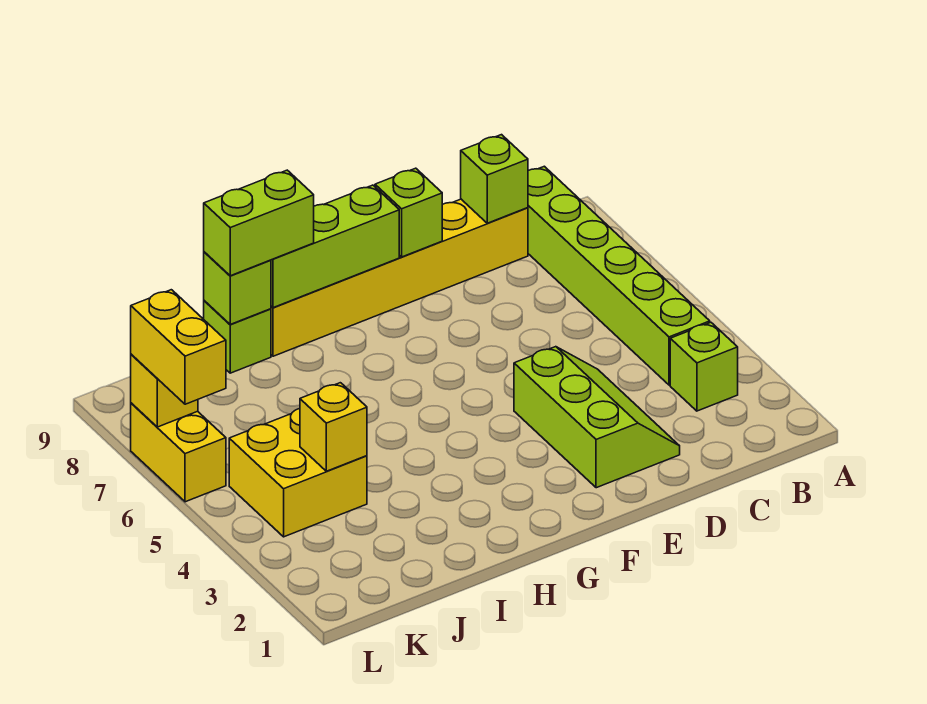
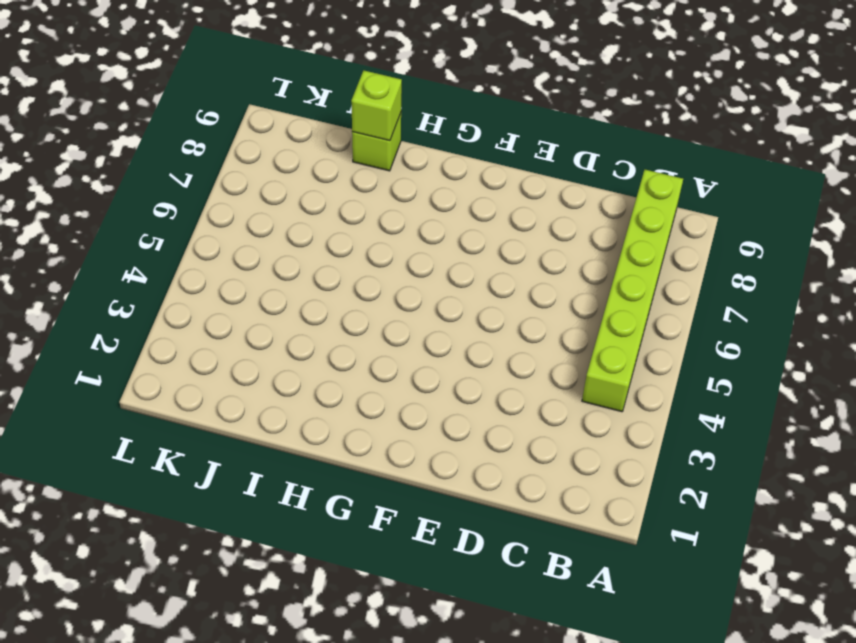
none -> lime 1x1 brick [670,322,738,411]
none -> yellow 1x6 brick [271,199,528,356]
none -> lime 2x3 slope [514,347,680,488]

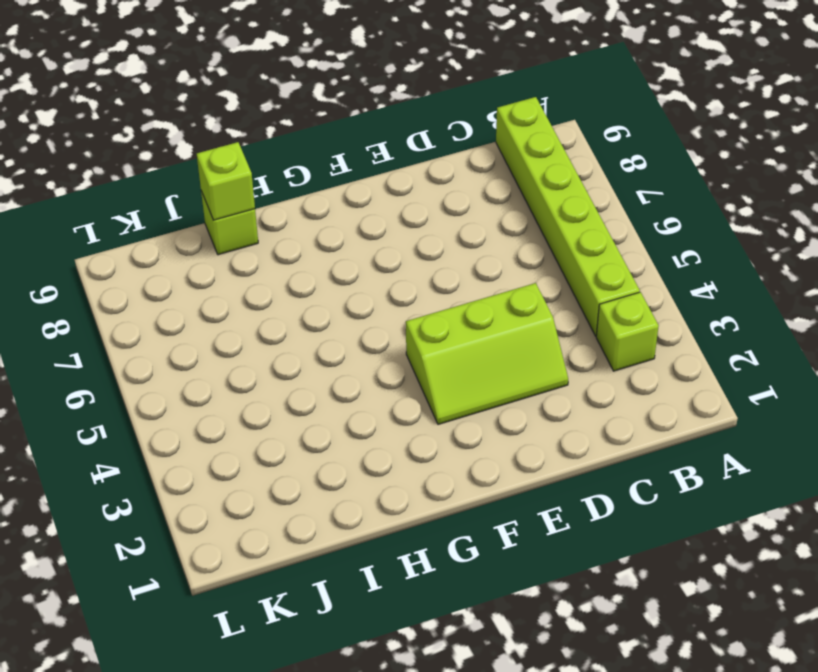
lime 2x3 slope [406,283,568,424] -> lime 2x3 slope turned to [514,347,680,488]
none -> yellow 1x6 brick [271,199,528,356]
none -> yellow 2x2 brick [229,409,367,537]
none -> yellow 1x2 brick [131,403,226,502]

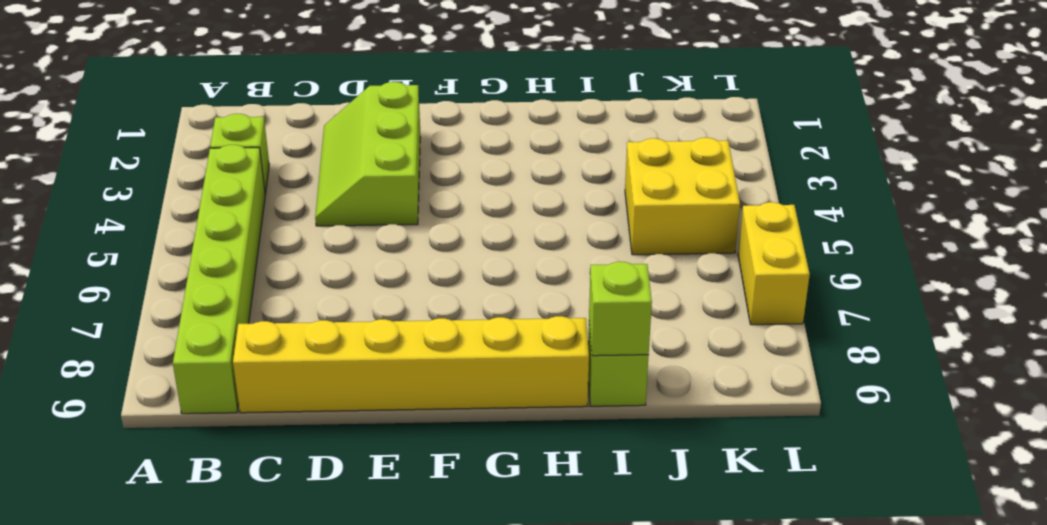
none -> lime 1x1 brick [461,135,528,223]
none -> lime 1x1 brick [375,168,442,257]
none -> lime 1x3 brick [271,185,399,308]

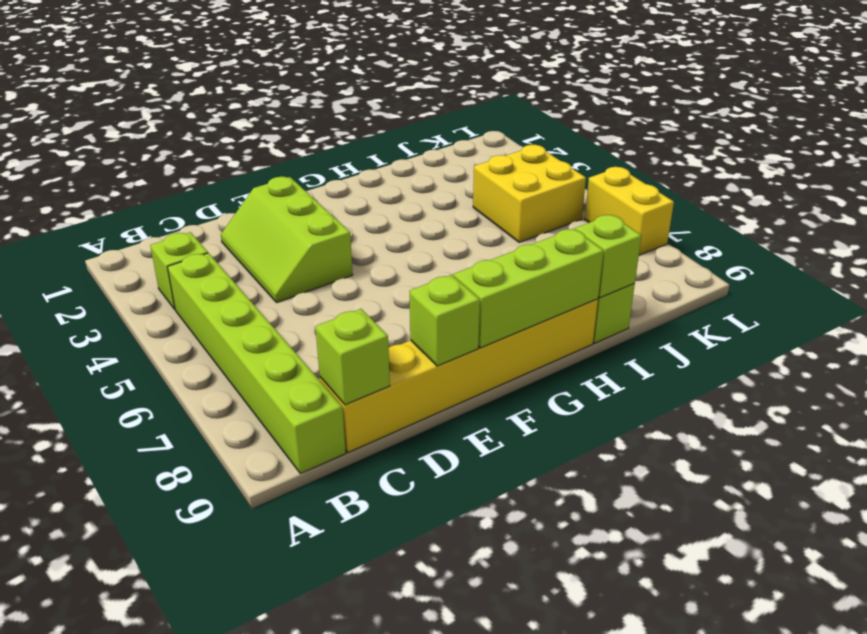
none -> yellow 1x1 brick [300,383,367,471]
none -> yellow 1x1 brick [131,354,198,427]
none -> lime 1x2 brick [204,170,314,276]

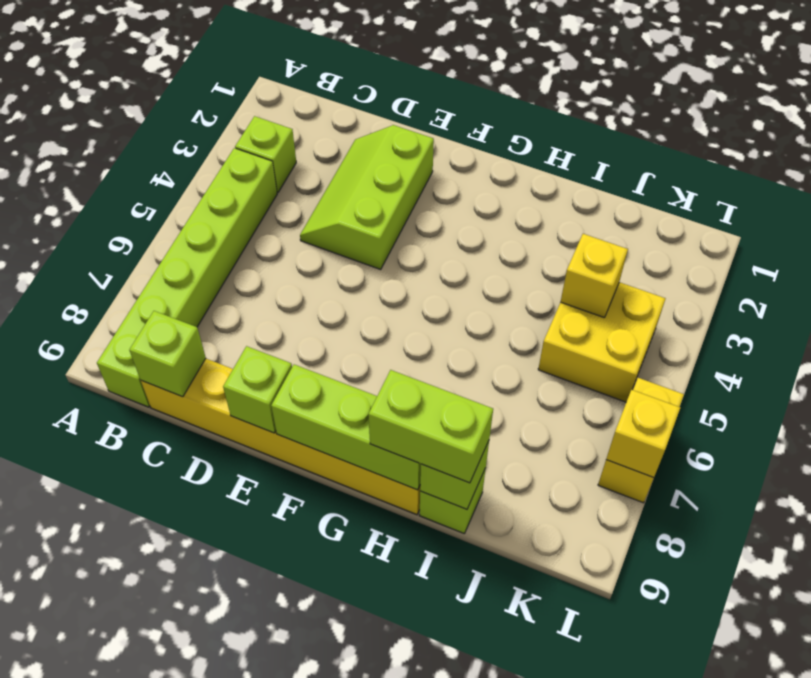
none -> yellow 1x2 brick [131,290,226,404]

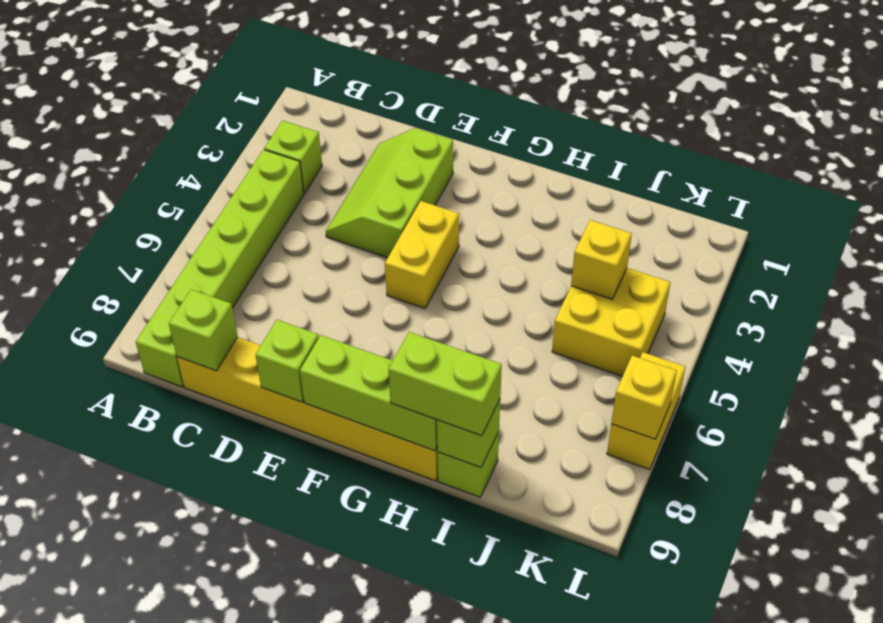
yellow 1x2 brick [385,201,459,308] -> yellow 1x2 brick moved to [131,290,226,404]

